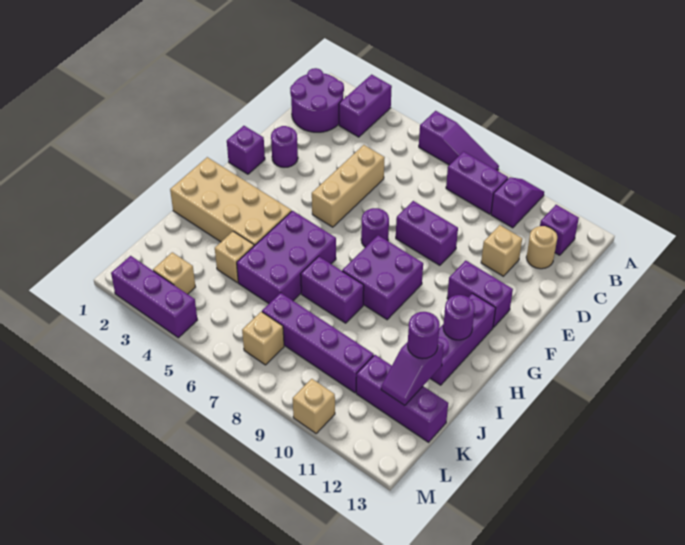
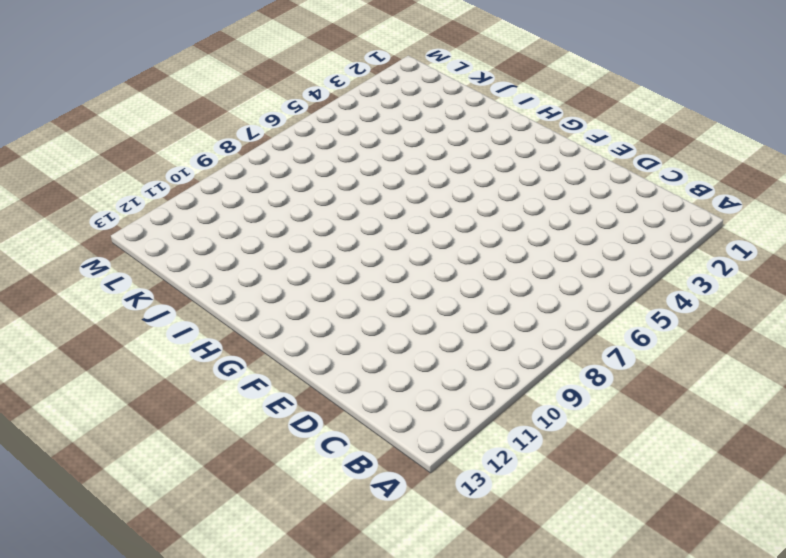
none -> purple 1x2 brick [339,75,392,137]
none -> purple 1x3 slope [419,111,499,171]
none -> purple 1x2 slope [491,177,544,228]

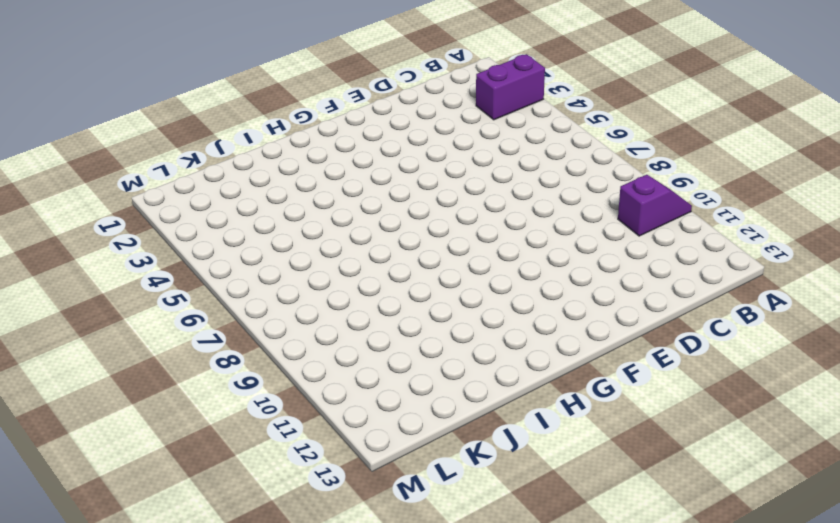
none -> purple 1x3 slope [419,111,499,171]
none -> purple 2x2 round brick [290,68,344,132]
none -> purple 1x2 brick [446,152,508,214]

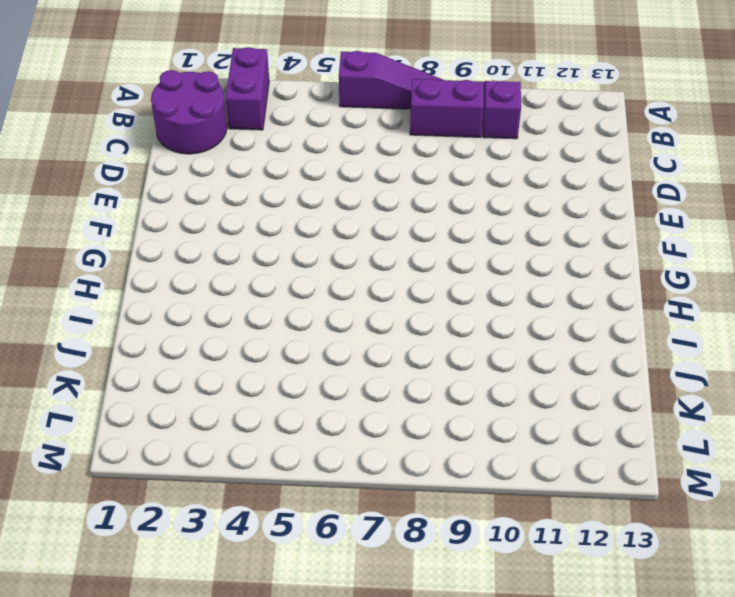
none -> purple 1x1 brick [540,205,579,255]
none -> tan 1x1 round brick [526,226,557,269]
none -> tan 1x3 brick [312,145,385,227]

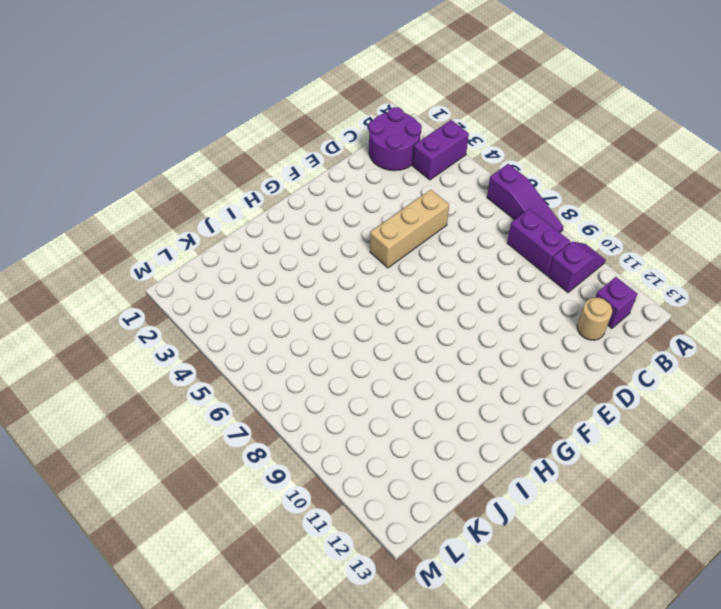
none -> tan 1x1 brick [481,225,522,276]
none -> purple 1x1 round brick [271,126,298,167]
none -> purple 1x2 brick [396,201,458,265]

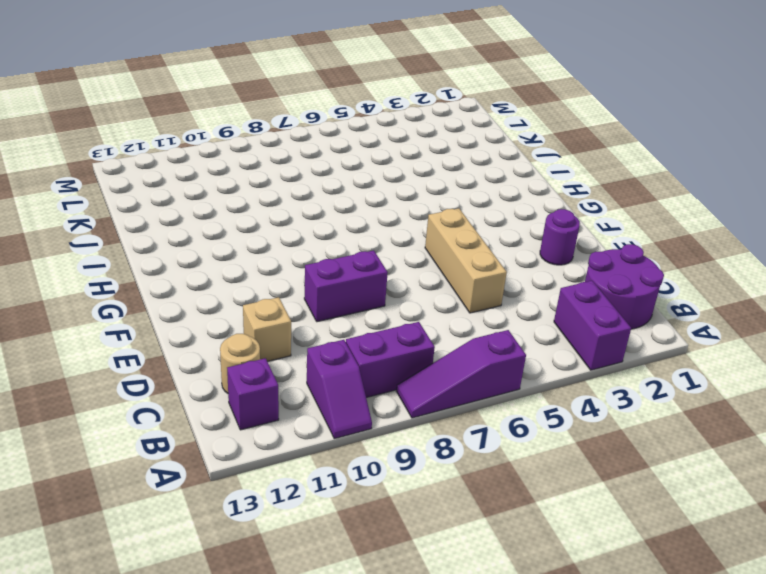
none -> purple 1x1 brick [227,126,265,174]
none -> purple 1x1 round brick [361,208,389,247]
none -> purple 1x2 brick [447,260,513,327]

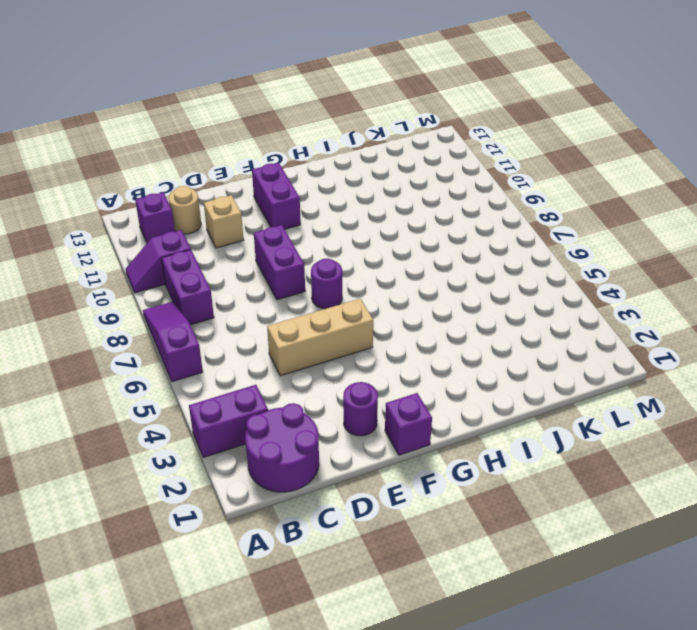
none -> purple 2x2 brick [342,235,423,320]
none -> purple 1x3 brick [430,293,496,385]
none -> tan 2x4 brick [170,157,292,246]

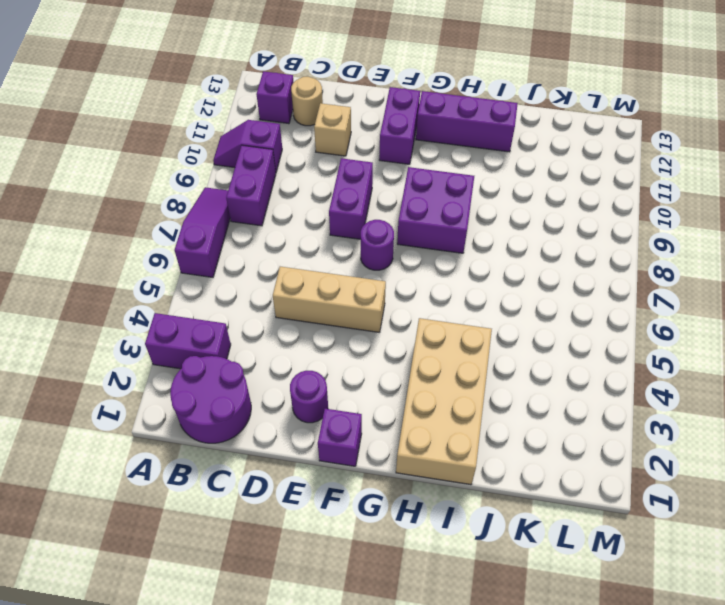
none -> purple 2x3 brick [237,211,336,303]
none -> purple 1x2 brick [301,256,364,323]
none -> tan 1x1 brick [215,231,254,283]

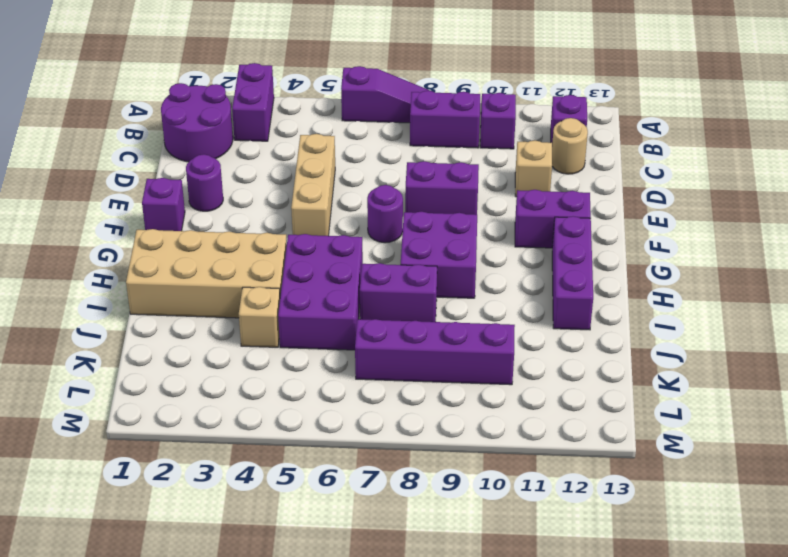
none -> purple 1x3 brick [356,355,448,442]
none -> tan 1x1 brick [153,252,195,294]
none -> tan 1x1 brick [242,312,284,365]

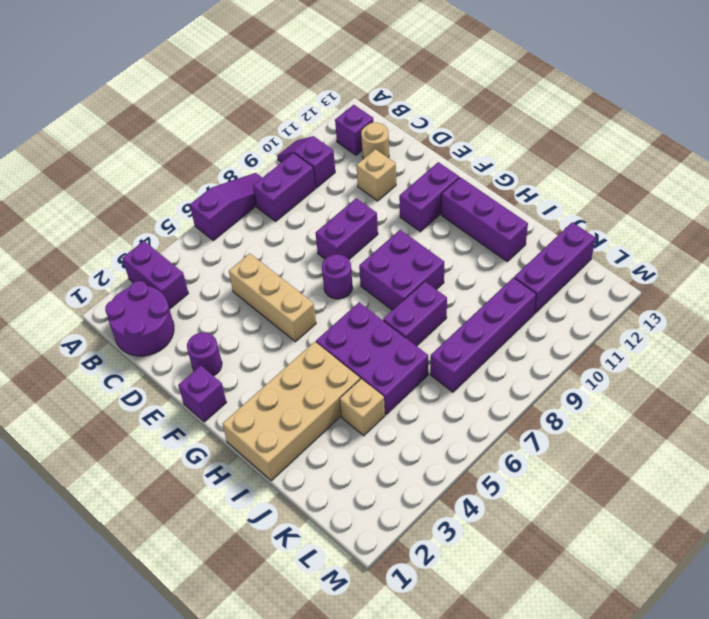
none -> tan 1x1 brick [153,252,195,294]
none -> tan 1x1 brick [242,312,284,365]
none -> purple 1x3 brick [111,256,197,338]

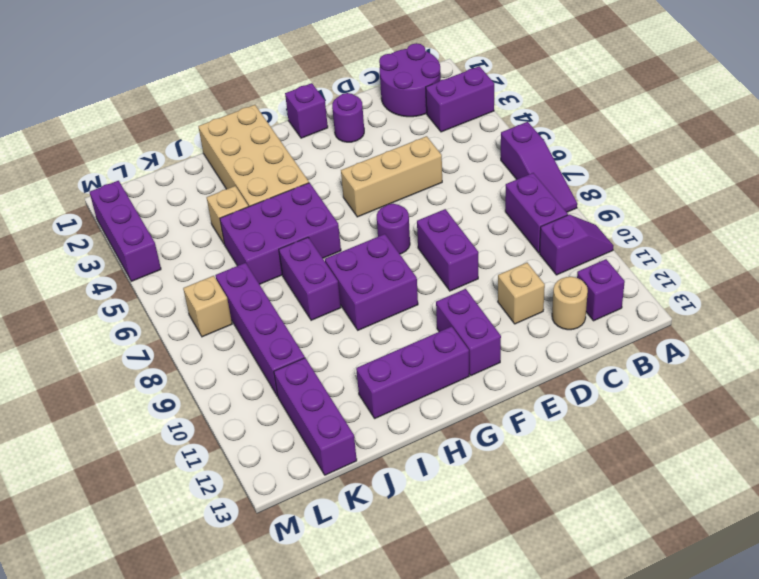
none -> tan 1x1 brick [153,252,195,294]
none -> tan 1x1 brick [293,379,335,433]
none -> purple 1x1 round brick [443,295,475,340]

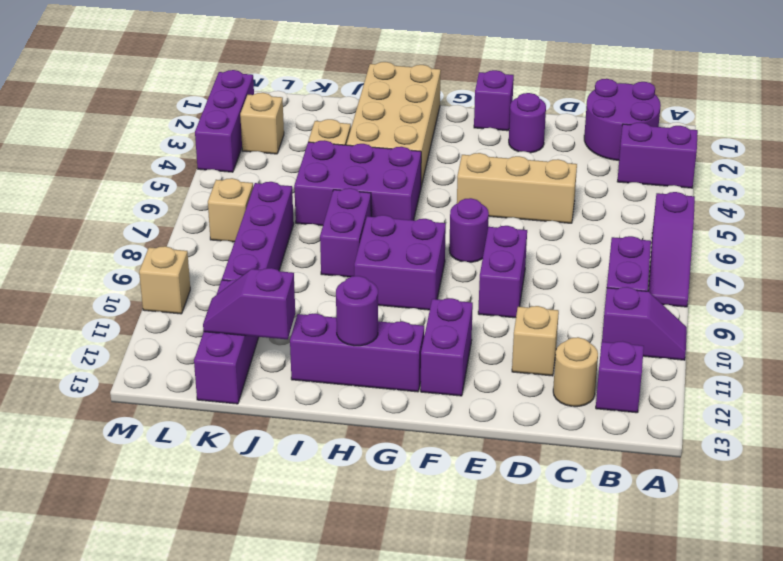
none -> purple 1x1 round brick [408,312,440,359]

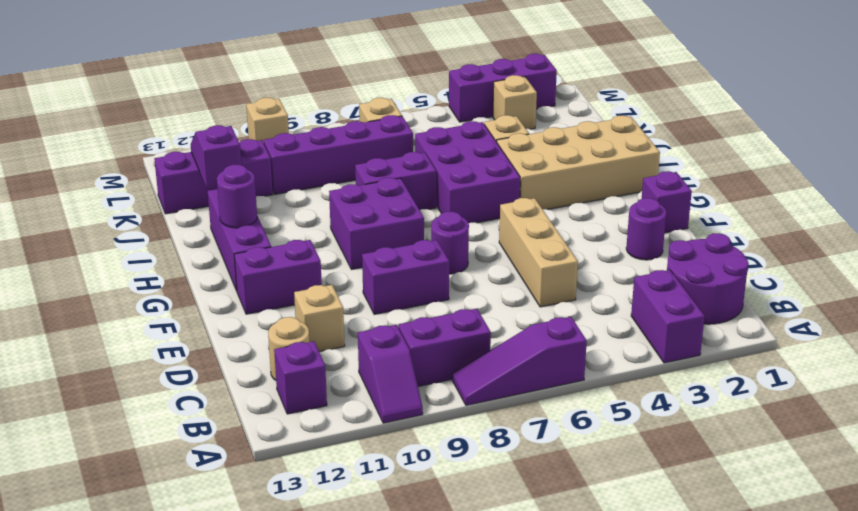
none -> purple 1x1 round brick [408,312,440,359]

